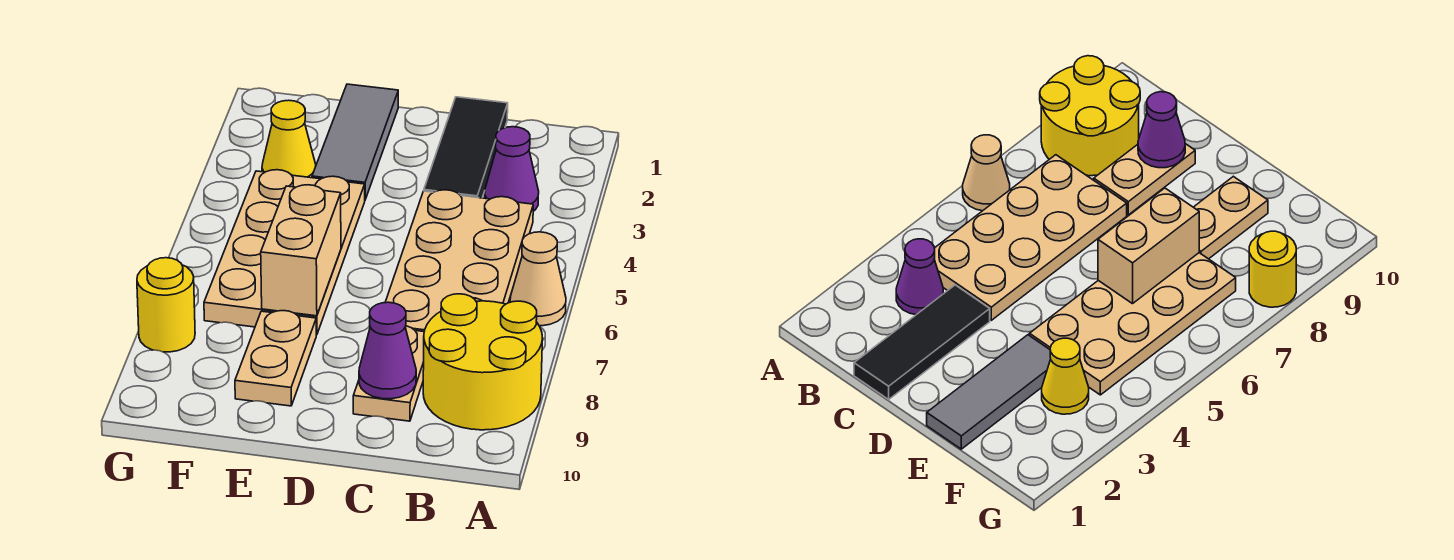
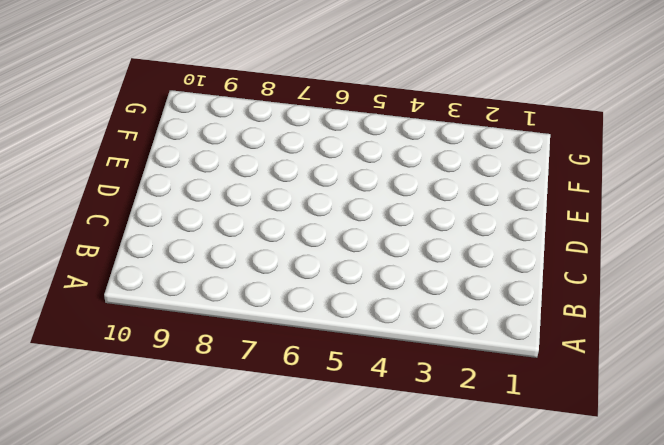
none -> tan 1x1 cone [510,232,566,326]
none -> yellow 2x2 round brick [423,294,542,430]
none -> purple 1x1 cone [485,127,539,211]

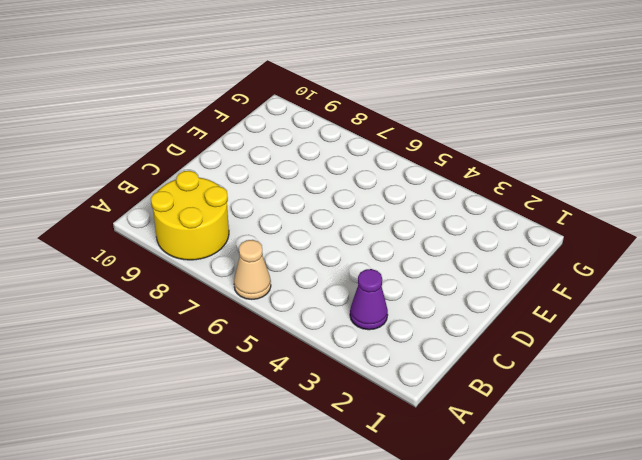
none -> tan 2x4 plate [385,190,533,332]
none -> black 1x3 tile [424,97,508,198]
none -> tan 1x2 plate [353,326,424,421]

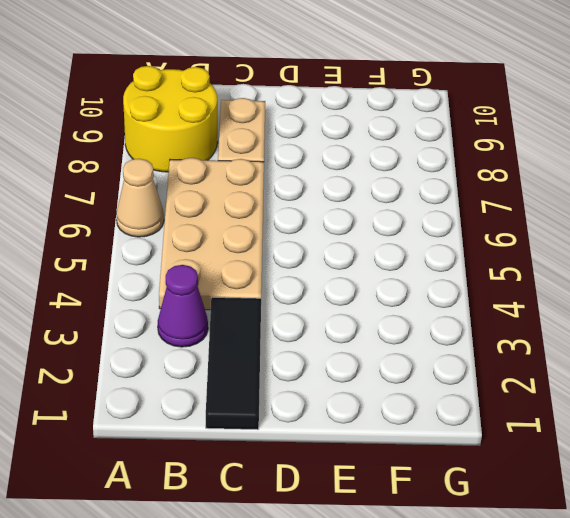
none -> grey 1x3 tile [312,84,398,199]
none -> tan 2x4 plate [204,170,365,335]
none -> tan 1x2 plate [235,311,316,406]

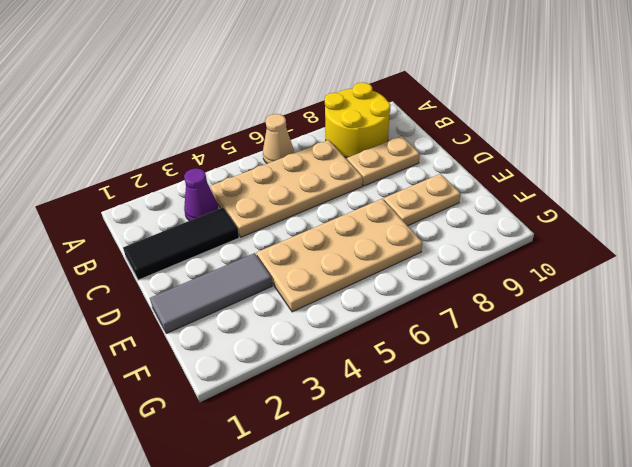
none -> yellow 1x1 cone [262,100,316,178]
none -> yellow 1x1 round brick [137,258,195,352]
none -> purple 1x1 cone [359,302,416,399]

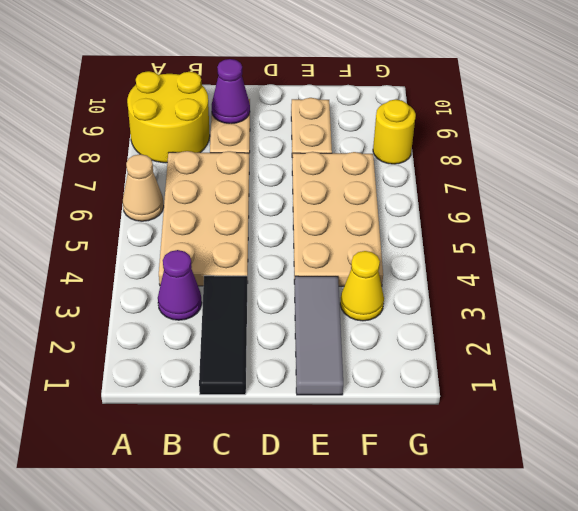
none -> tan 1x2 brick [261,185,341,316]

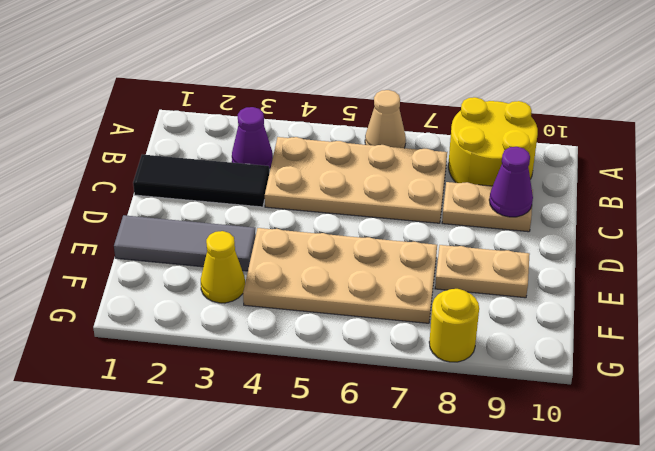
none -> tan 1x2 brick [261,185,341,316]

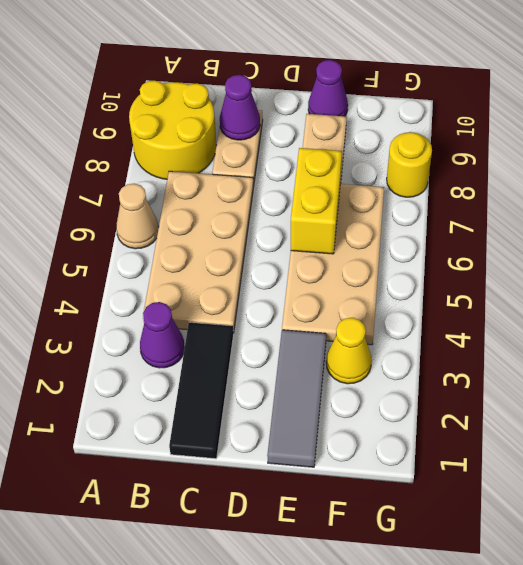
yellow 1x2 brick [291,148,342,254] -> tan 1x2 brick [261,185,341,316]
purple 1x1 cone [308,60,348,116] -> none

